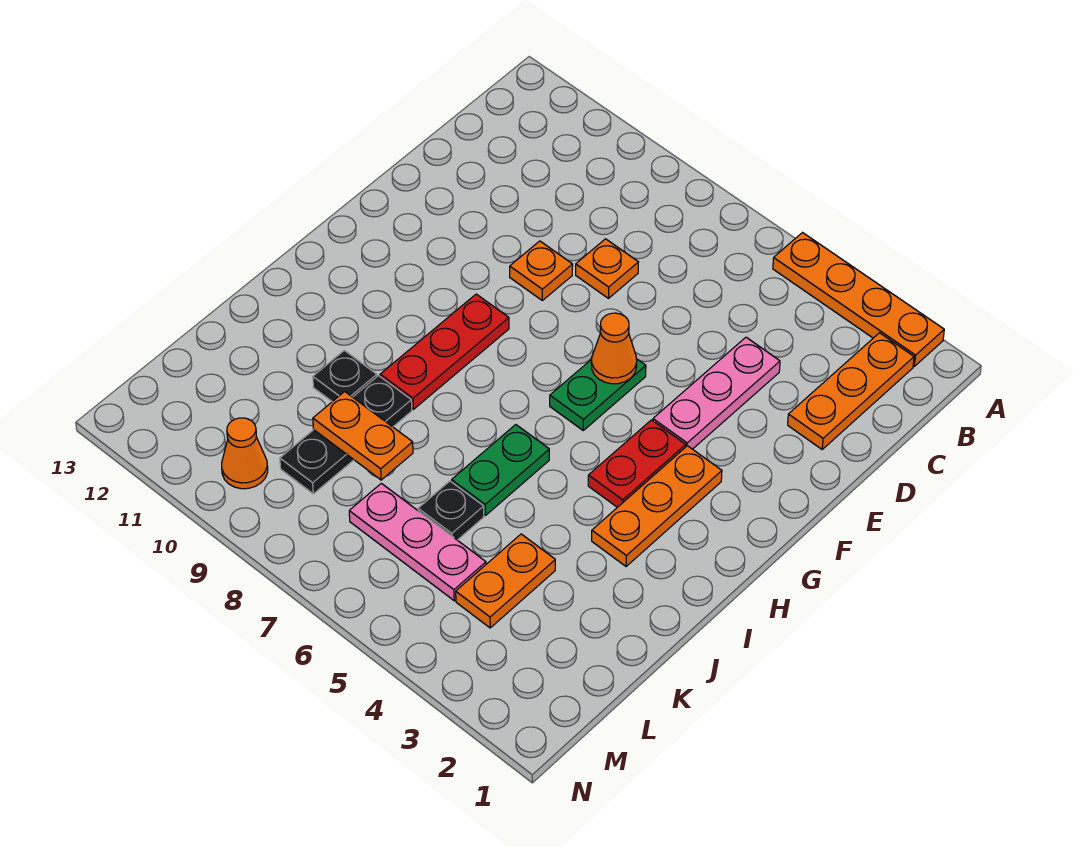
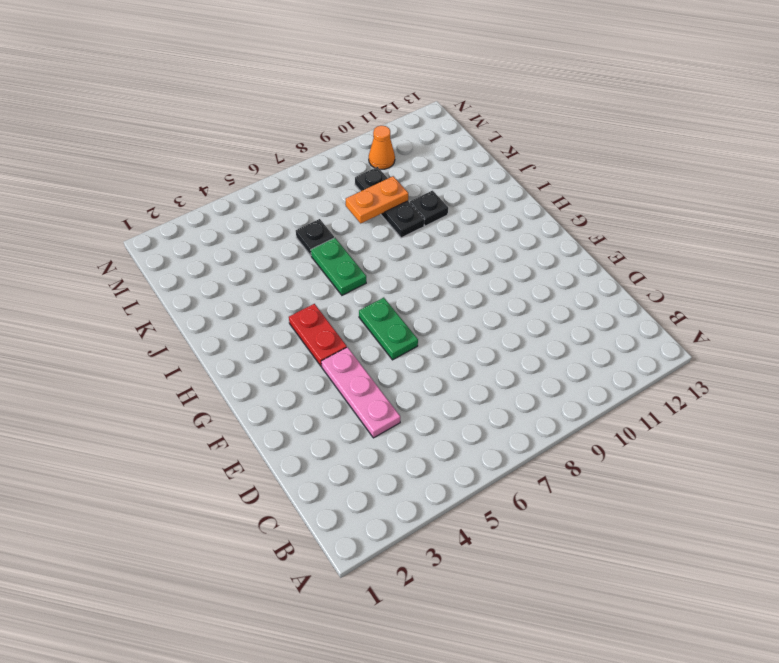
none -> orange 1x4 plate [773,233,944,366]
none -> orange 1x3 plate [788,333,914,449]
none -> orange 1x1 plate [576,239,639,298]

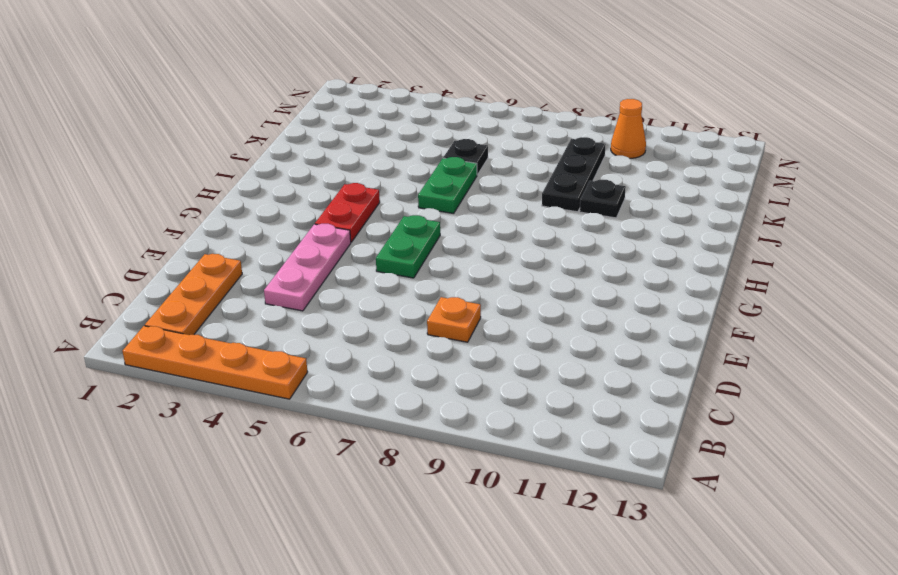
none -> orange 1x1 plate [510,241,573,300]
none -> orange 1x3 plate [592,446,722,566]
none -> red 1x3 plate [380,294,509,409]

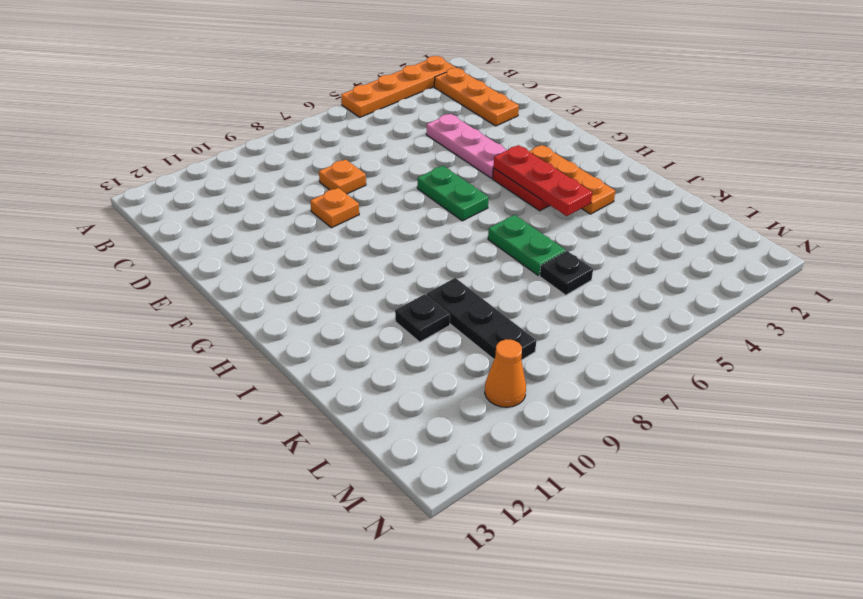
red 1x3 plate [493,145,592,216] -> red 1x3 plate moved to [380,294,509,409]
none -> orange 1x2 plate [456,534,555,628]
none -> pink 1x3 plate [349,483,486,601]
none -> orange 1x1 cone [591,313,637,384]

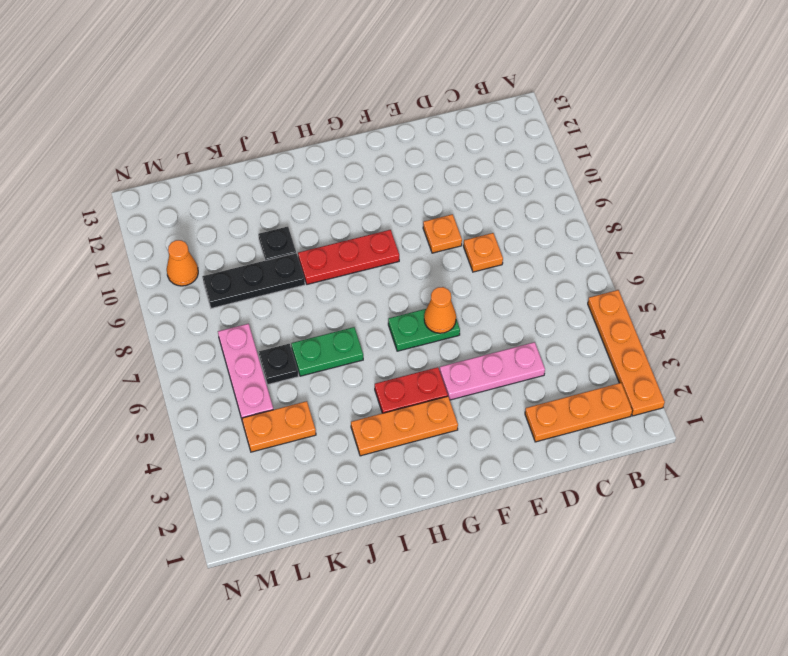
none -> orange 1x2 plate [313,392,413,480]

